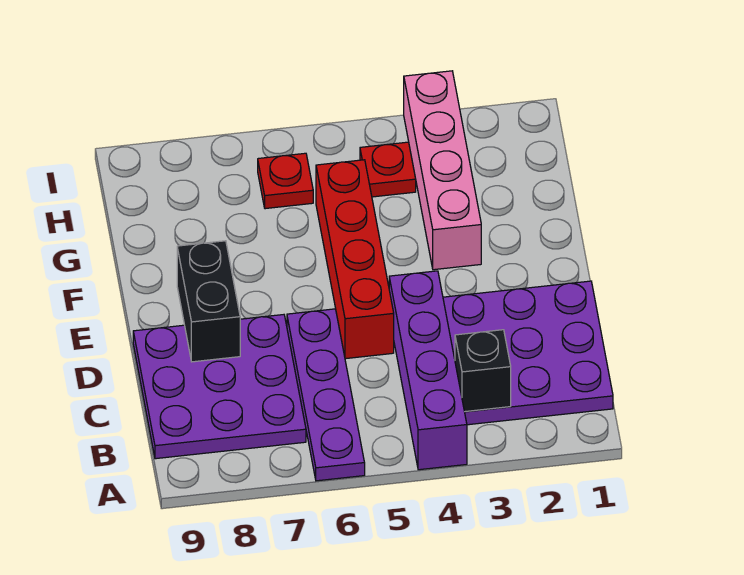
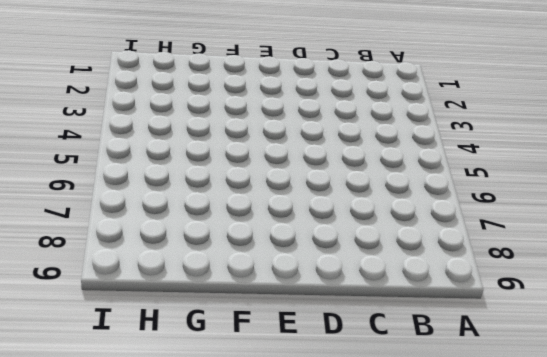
none -> purple 1x4 brick [389,271,467,470]
none -> purple 1x4 plate [287,309,365,481]

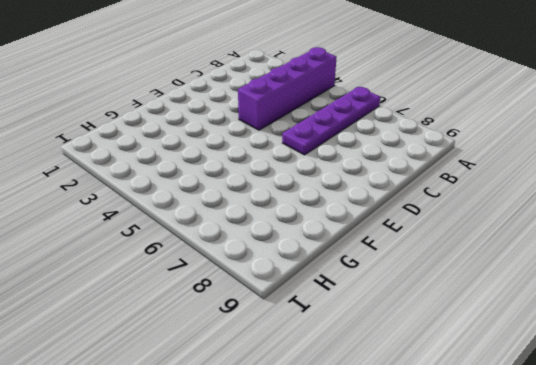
none -> purple 3x3 plate [443,281,613,425]
none -> purple 3x3 plate [133,315,306,459]

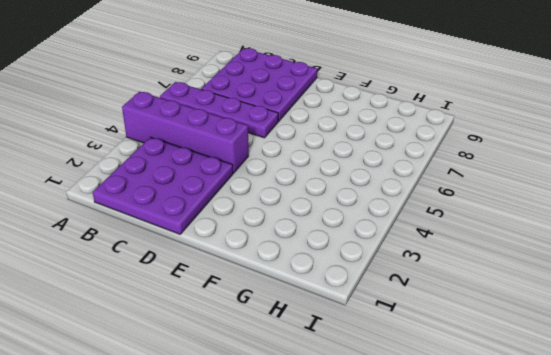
none -> red 1x4 brick [316,160,394,359]
none -> pink 1x4 brick [404,71,481,270]

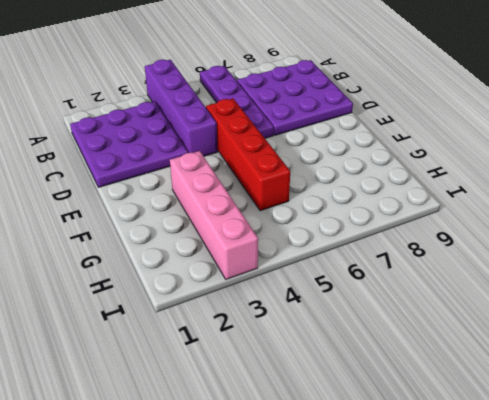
none -> red 1x1 plate [360,142,416,197]
none -> red 1x1 plate [258,153,313,209]

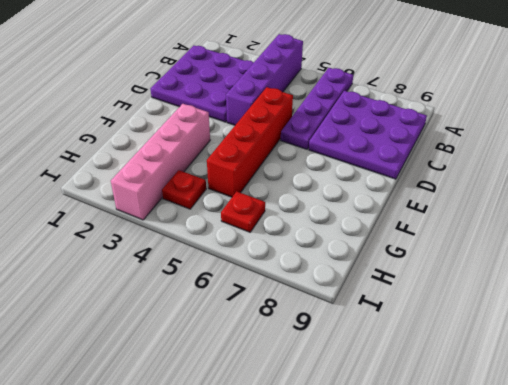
none -> black 1x1 brick [455,330,511,412]
none -> black 1x2 brick [177,241,240,362]

